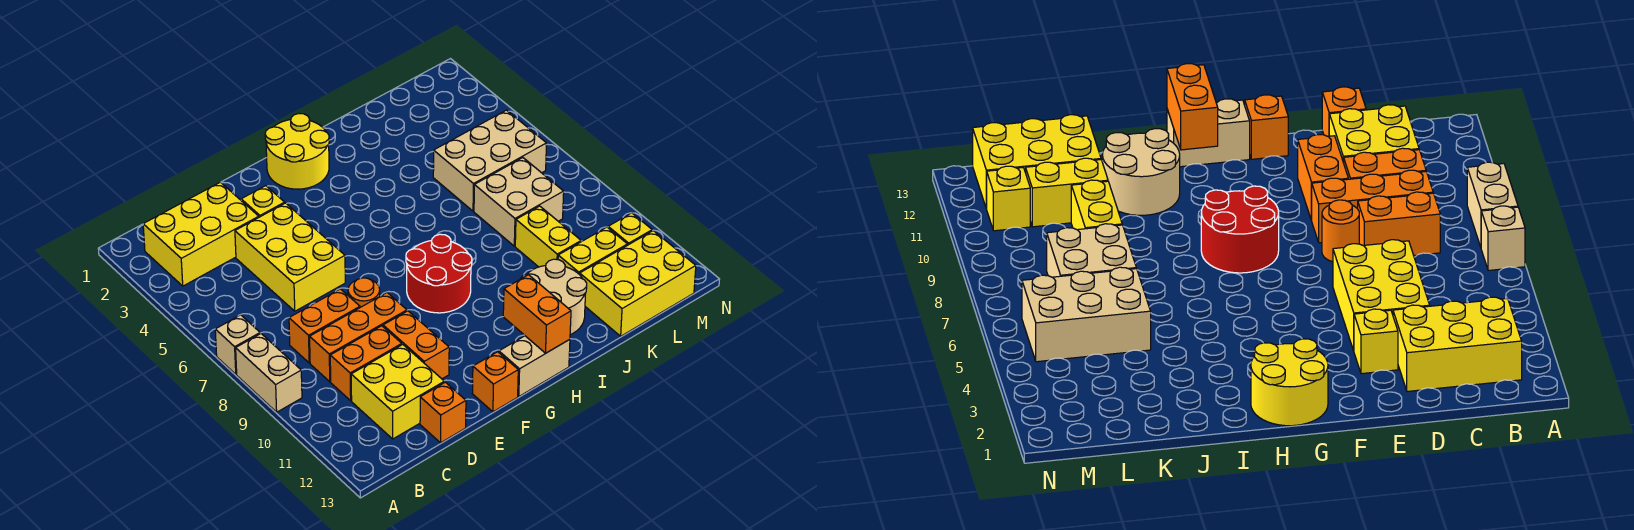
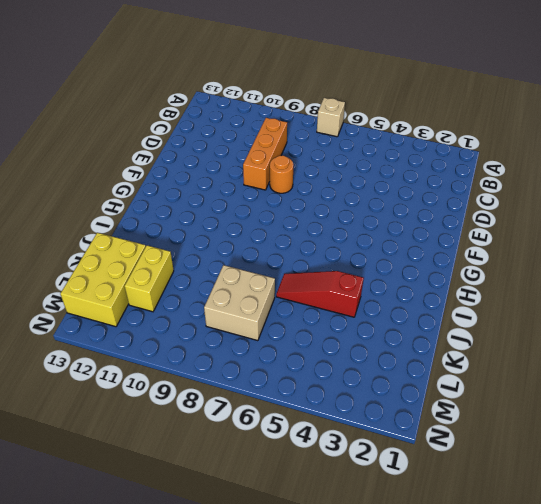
red 1x3 slope [276,271,364,317] -> none
none -> tan 1x2 brick [236,334,302,412]
none -> yellow 2x3 brick [143,182,259,286]
none -> orange 1x2 brick [289,289,360,363]

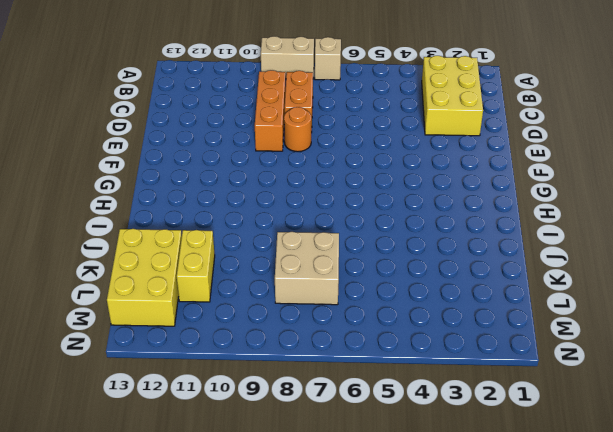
none -> orange 1x2 brick [330,326,402,401]
none -> yellow 2x2 brick [351,345,444,439]
none -> yellow 2x3 brick [235,203,345,311]

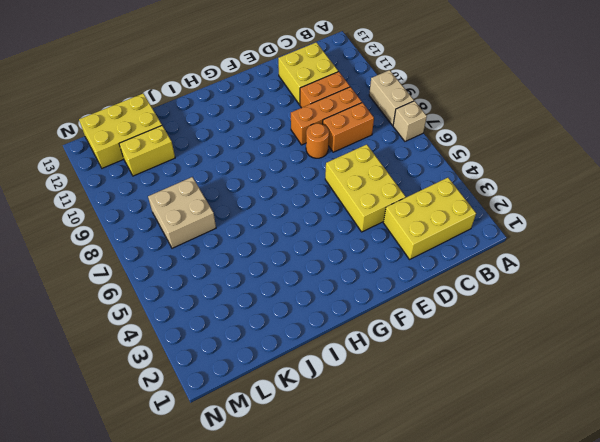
none -> orange 1x1 brick [420,382,466,443]
none -> yellow 1x1 brick [241,186,285,217]
none -> orange 1x2 brick [383,311,449,379]

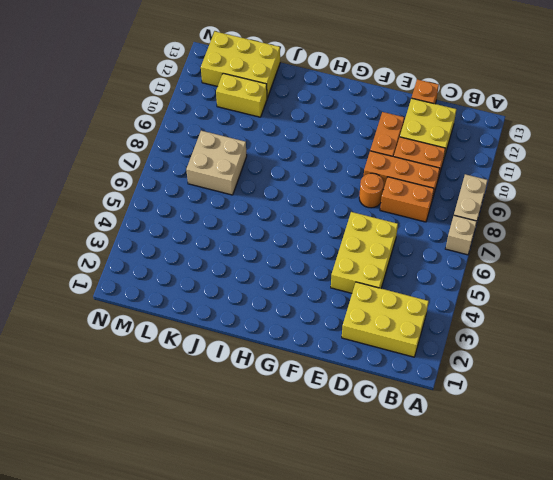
none -> yellow 1x1 brick [241,186,285,217]
none -> orange 1x1 brick [472,352,518,412]
none -> yellow 2x2 round brick [265,114,329,189]

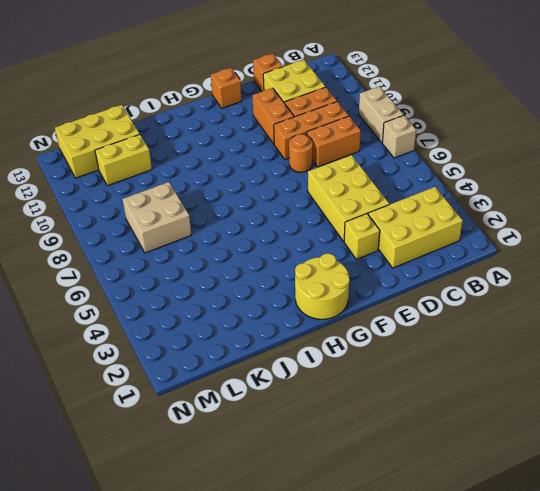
none -> red 2x2 round brick [406,234,472,313]
none -> tan 1x2 brick [499,336,570,396]
none -> tan 2x2 round brick [521,259,587,335]

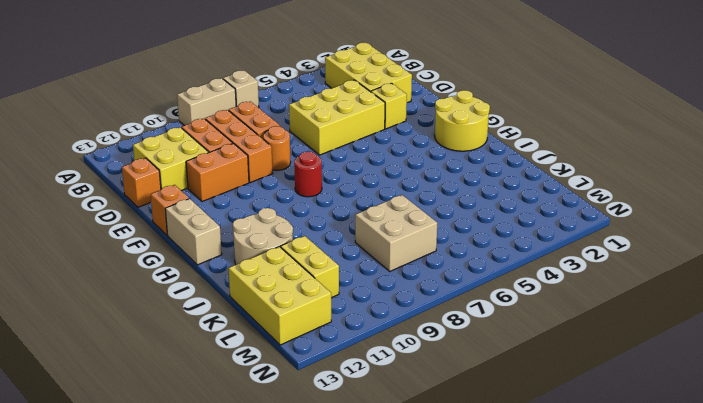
red 1x1 round brick [294,151,322,197] -> red 2x2 round brick [406,234,472,313]
none -> tan 2x3 brick [433,110,547,211]
none -> yellow 1x2 brick [515,206,581,267]
none -> yellow 1x1 brick [608,213,652,245]

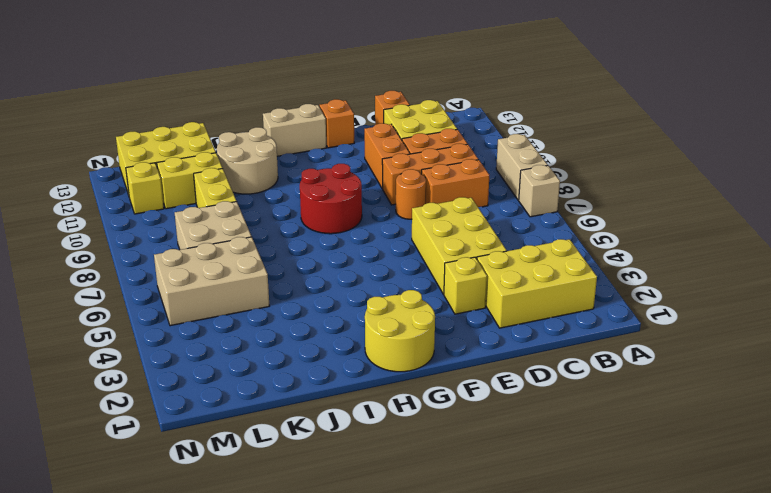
none -> orange 1x2 brick [503,275,571,353]

